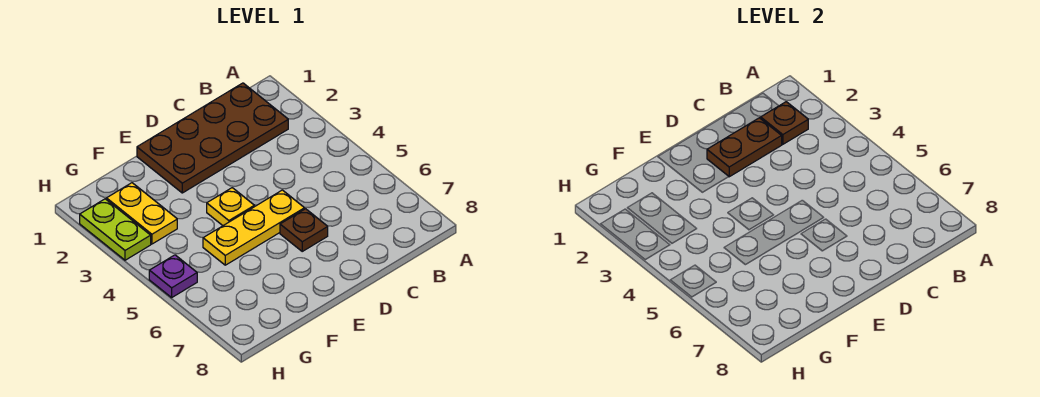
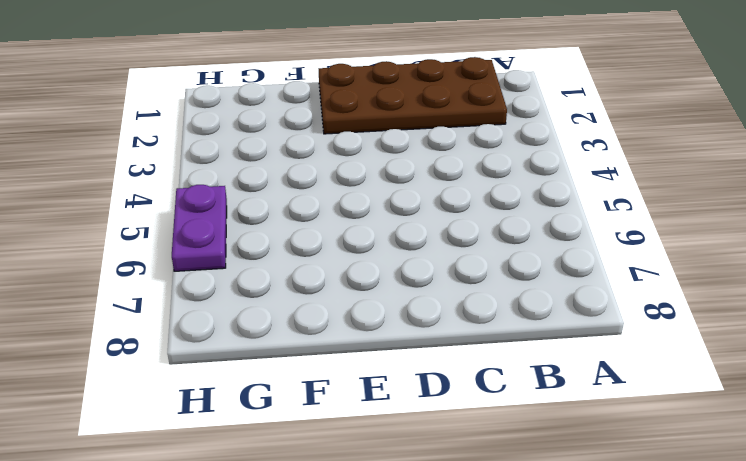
purple 1x2 plate [172,185,227,271] -> purple 1x1 plate [149,255,197,298]
none -> yellow 1x3 plate [203,190,305,265]
none -> brown 1x1 plate [280,209,328,251]

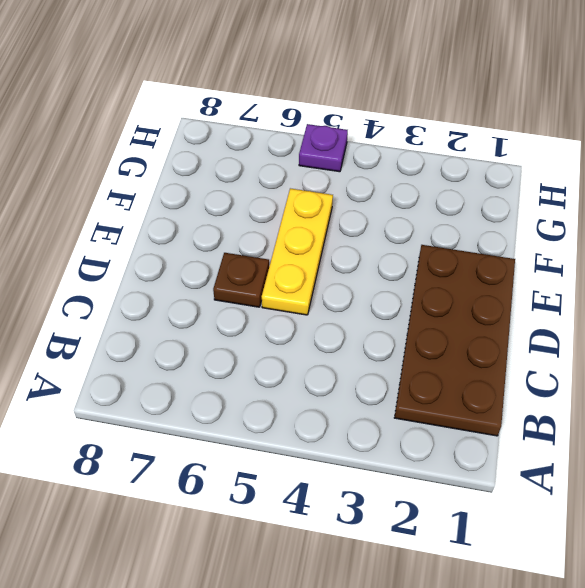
none -> yellow 1x1 plate [207,188,254,226]
none -> yellow 1x2 plate [107,183,177,244]

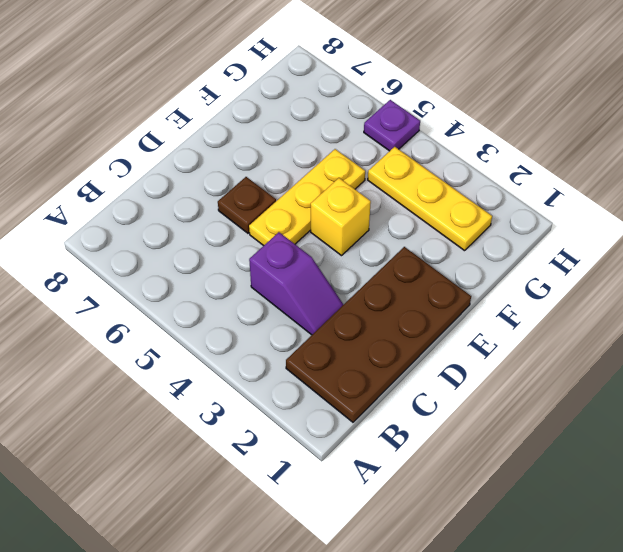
purple 1x2 slope [249,232,343,335] -> none
yellow 1x1 brick [311,178,371,256] -> yellow 1x1 plate [207,188,254,226]
yellow 1x3 plate [368,147,492,251] -> yellow 1x2 plate [107,183,177,244]
none -> lime 1x2 plate [80,199,151,260]
none -> brown 1x1 plate [761,102,808,144]

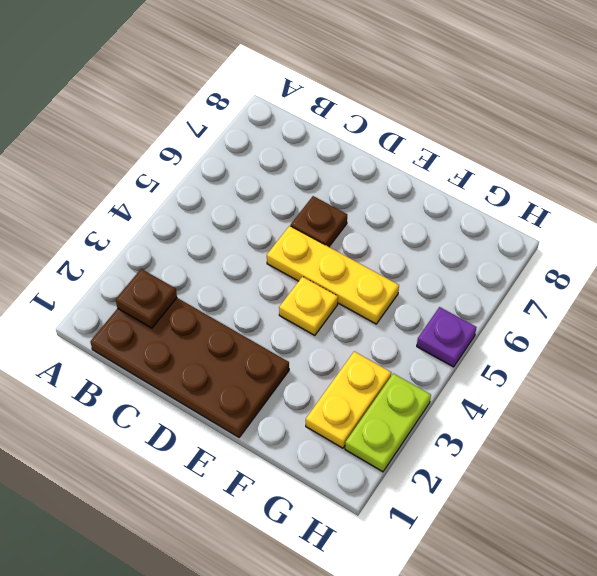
none -> brown 1x2 plate [707,118,782,177]

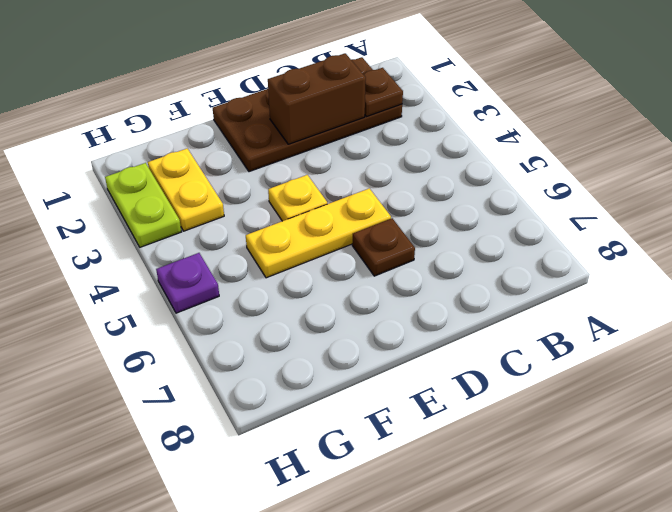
brown 1x2 brick [268,53,366,144] -> brown 1x2 plate [707,118,782,177]

